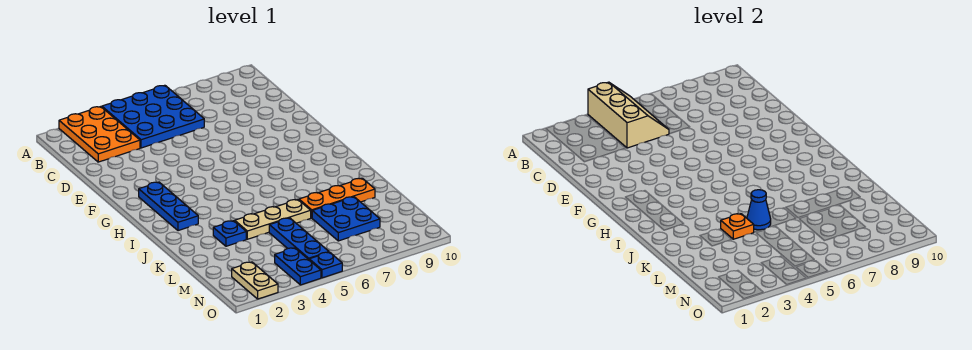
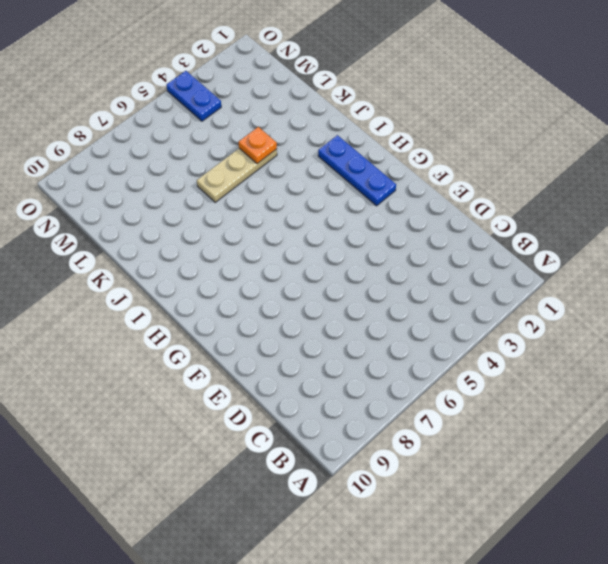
none -> orange 2x3 plate [59,107,140,162]
none -> blue 3x3 plate [102,85,204,148]
none -> blue 1x1 plate [213,221,246,246]

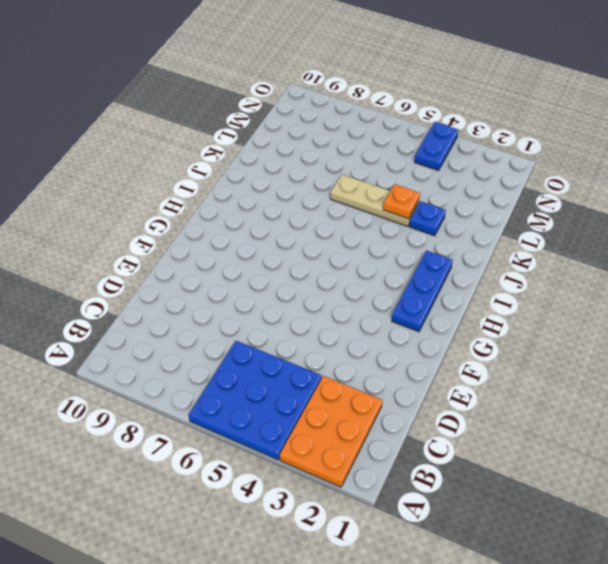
none -> orange 1x3 plate [299,178,375,218]
none -> blue 1x3 plate [269,218,329,259]
none -> blue 2x2 plate [312,197,380,241]

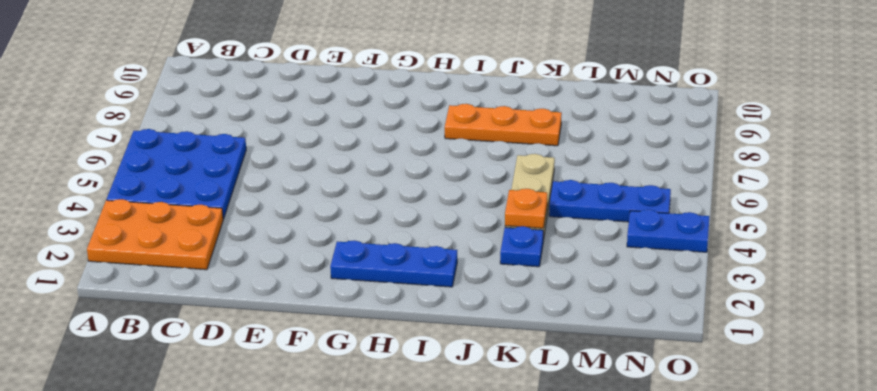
orange 1x3 plate [445,104,562,146] -> orange 1x3 plate turned to [299,178,375,218]
none -> blue 2x2 plate [312,197,380,241]
none -> tan 1x2 plate [232,262,278,299]
none -> blue 1x1 plate [309,252,342,278]

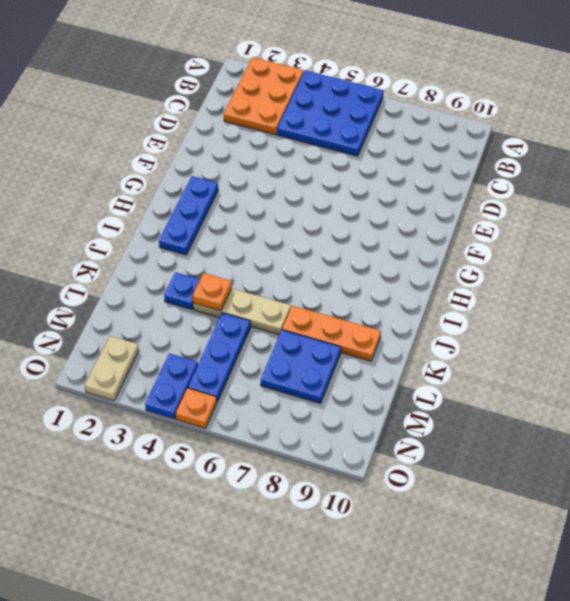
orange 1x1 plate [176,388,217,428] -> blue 1x1 plate [309,252,342,278]
none -> tan 2x3 slope [588,82,669,148]
none -> blue 1x1 cone [747,190,771,230]

